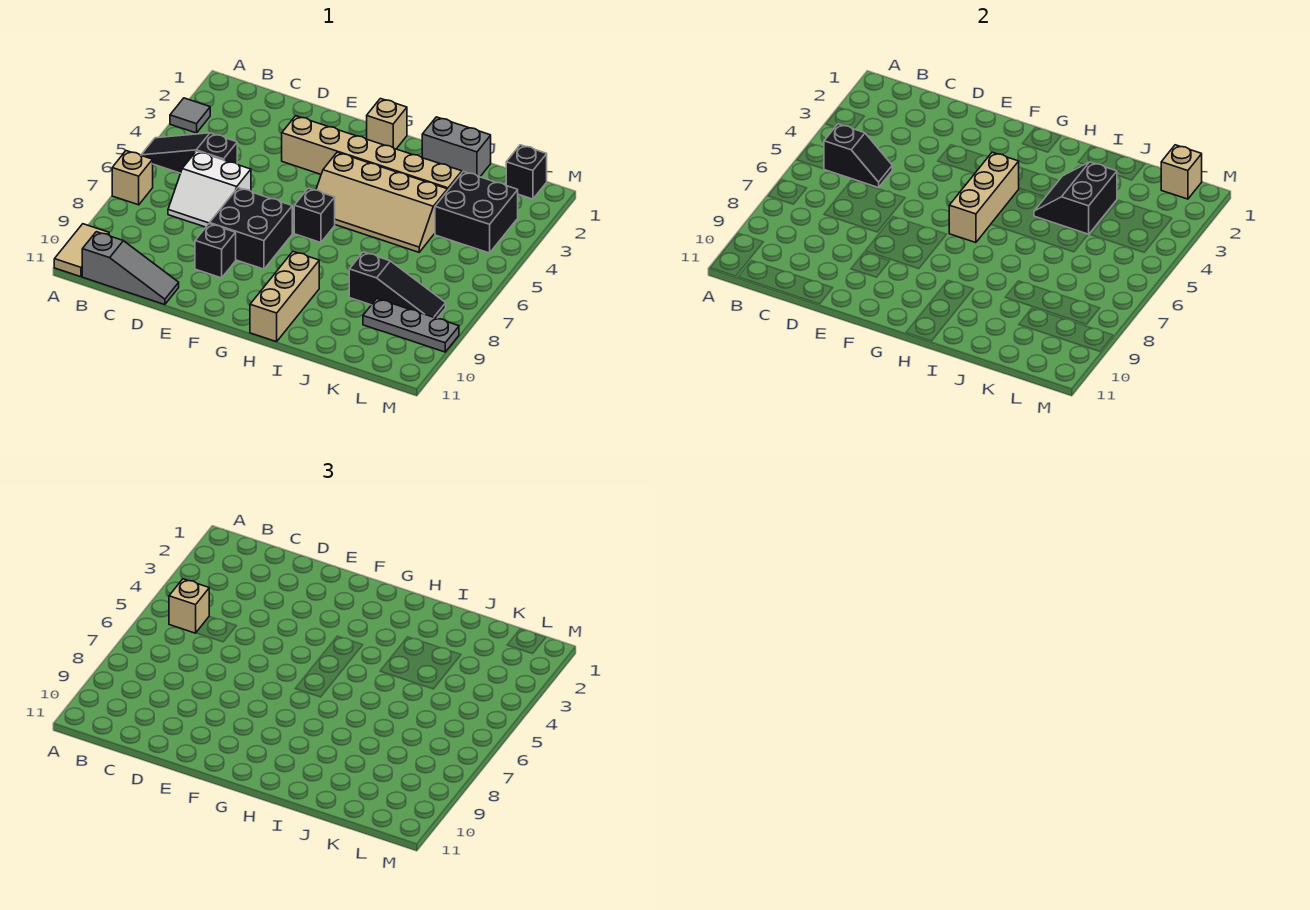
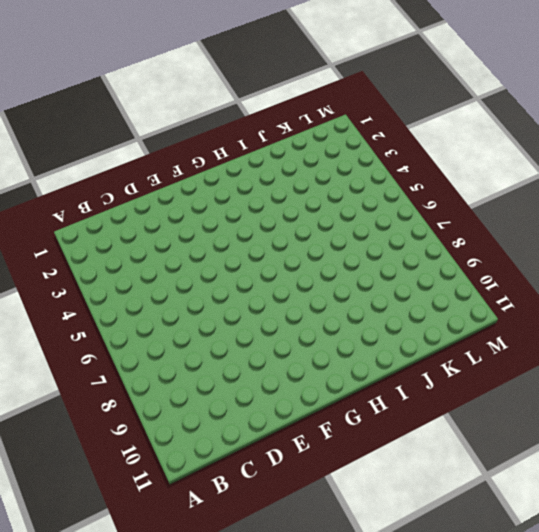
none -> grey 1x1 tile [170,98,210,133]
none -> black 1x3 slope [141,133,237,173]
none -> tan 1x1 brick [112,151,153,205]

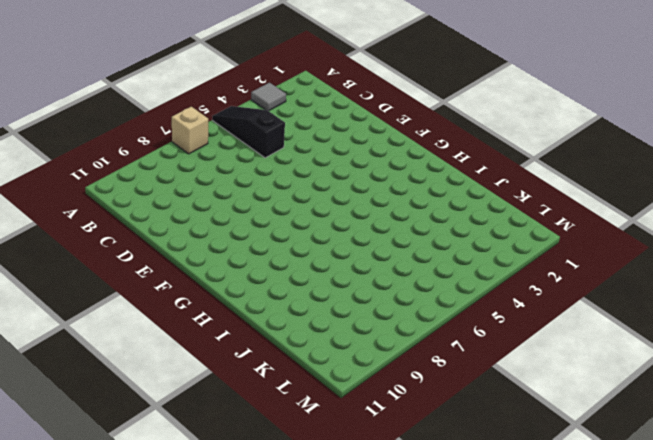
none -> tan 1x2 tile [54,224,109,277]
none -> grey 1x3 slope [82,232,179,305]
none -> white 2x2 slope [168,151,251,227]

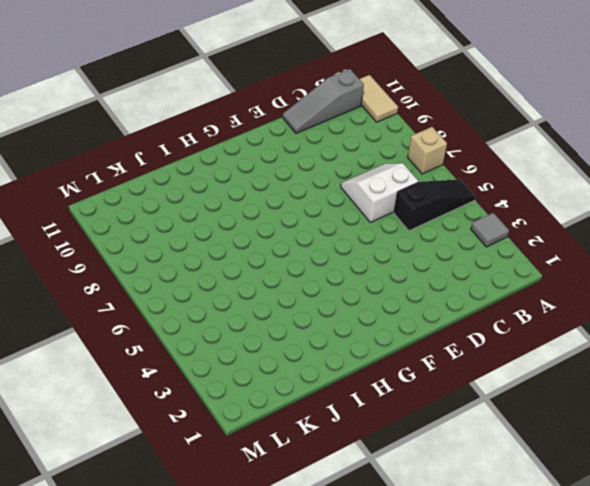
none -> tan 1x6 brick [282,116,462,191]
none -> black 2x2 brick [210,188,292,269]
none -> black 1x1 brick [195,224,236,278]

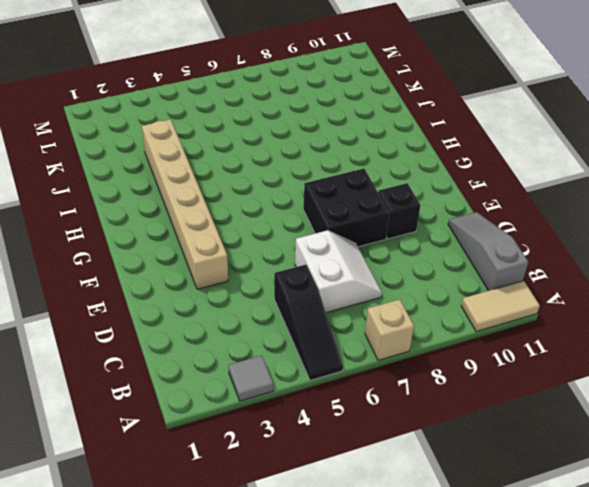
none -> tan 1x1 brick [367,99,407,149]
none -> tan 2x4 slope [316,152,447,252]
none -> black 1x1 brick [294,188,335,243]

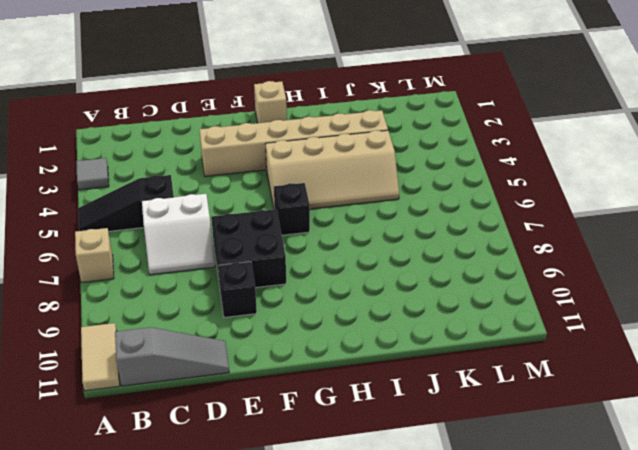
none -> tan 1x3 brick [250,252,319,342]
none -> grey 1x2 brick [422,117,491,177]
none -> black 1x3 slope [349,252,446,318]

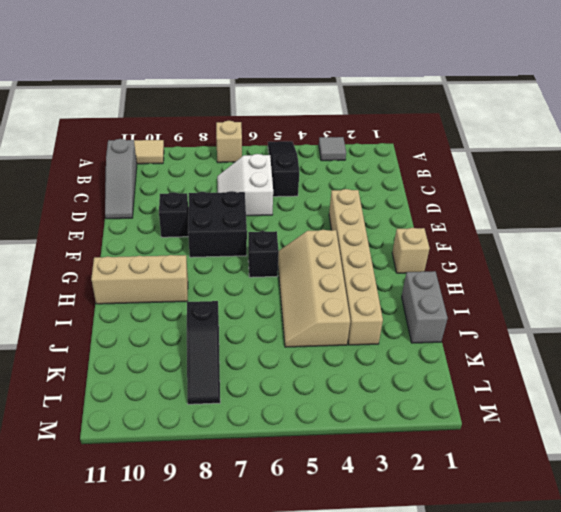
none -> black 2x2 brick [435,171,518,253]
none -> grey 1x3 plate [363,299,459,352]
none -> black 1x1 brick [506,145,547,199]

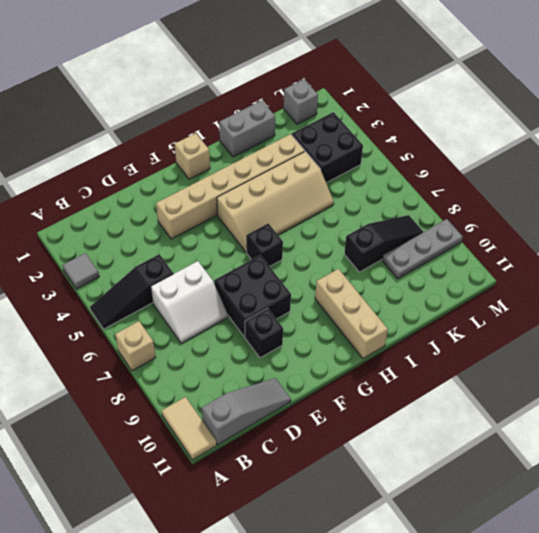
grey 1x1 brick [284,79,318,124] -> black 1x1 brick [506,145,547,199]
none -> black 1x2 slope [824,124,892,188]
none -> tan 1x3 brick [949,152,1019,243]
none -> black 2x2 slope [1034,162,1117,234]

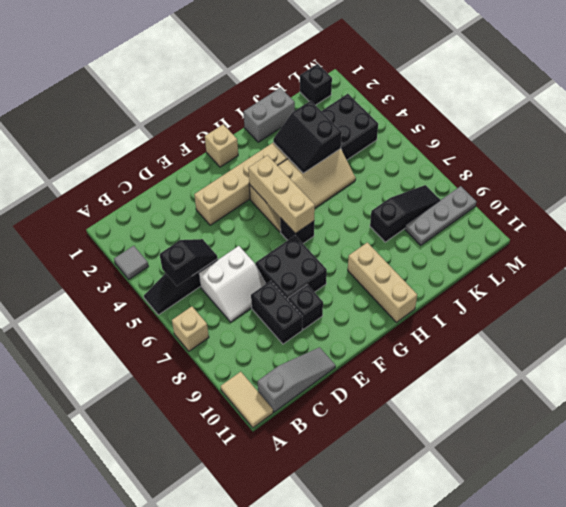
black 1x2 brick [251,281,302,344] -> none
none -> tan 1x1 brick [1161,145,1202,199]
none -> tan 1x1 brick [169,579,209,633]

